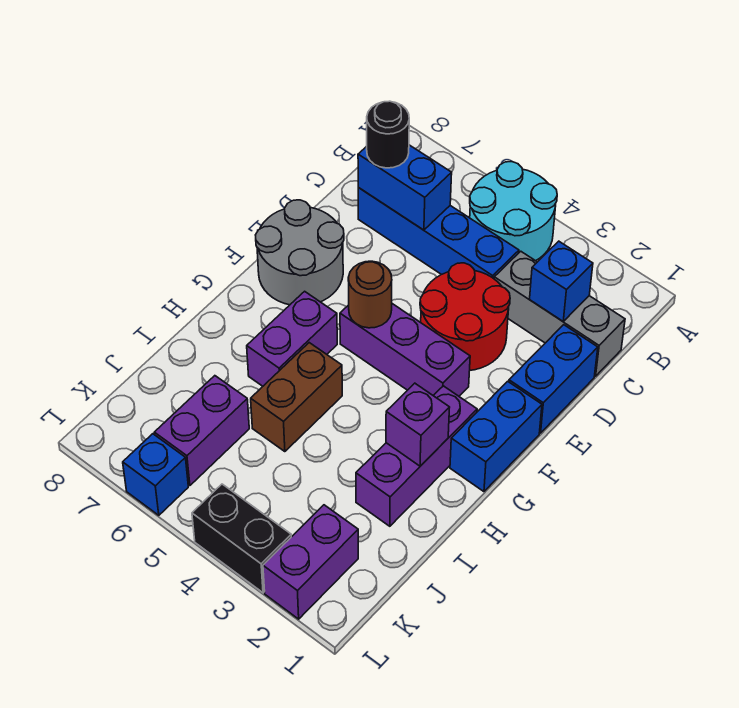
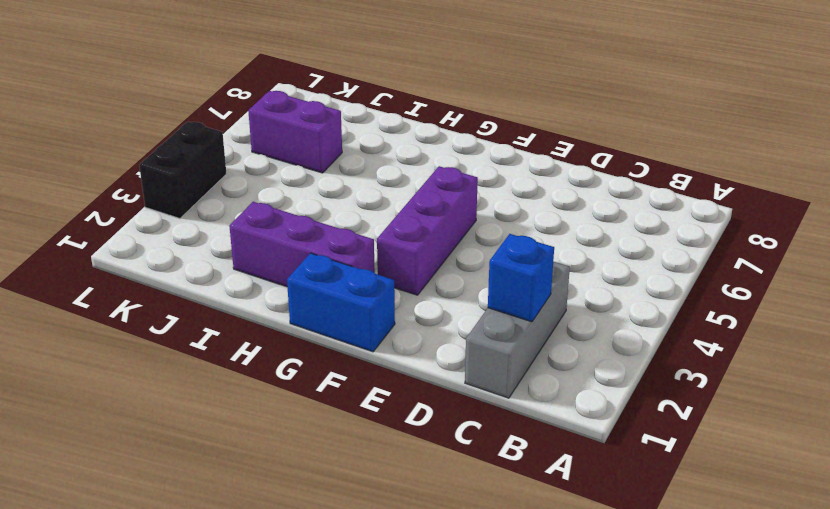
none -> cyan 2x2 round brick [470,162,557,261]
none -> blue 1x4 brick [358,188,519,279]
none -> blue 1x2 brick [509,325,598,433]

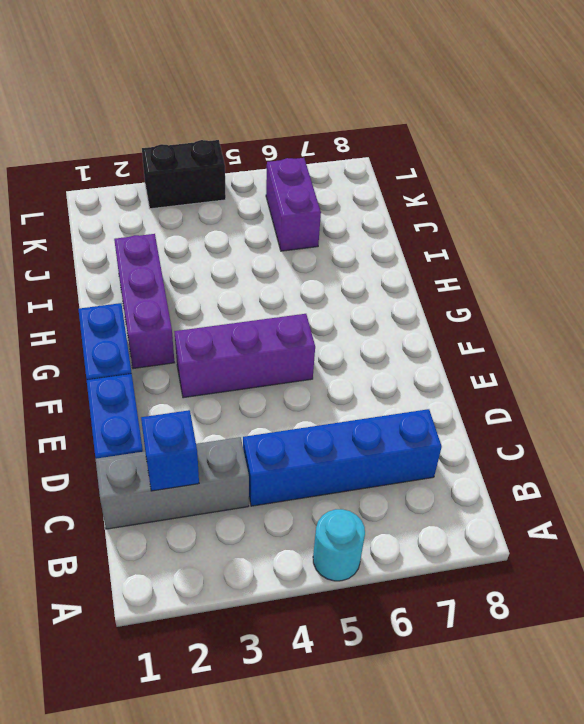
cyan 1x1 round brick [313,509,365,581] -> cyan 2x2 round brick [470,162,557,261]
none -> red 2x2 round brick [420,263,510,370]
none -> grey 2x2 round brick [256,200,344,305]
none -> purple 1x2 brick [247,291,337,386]

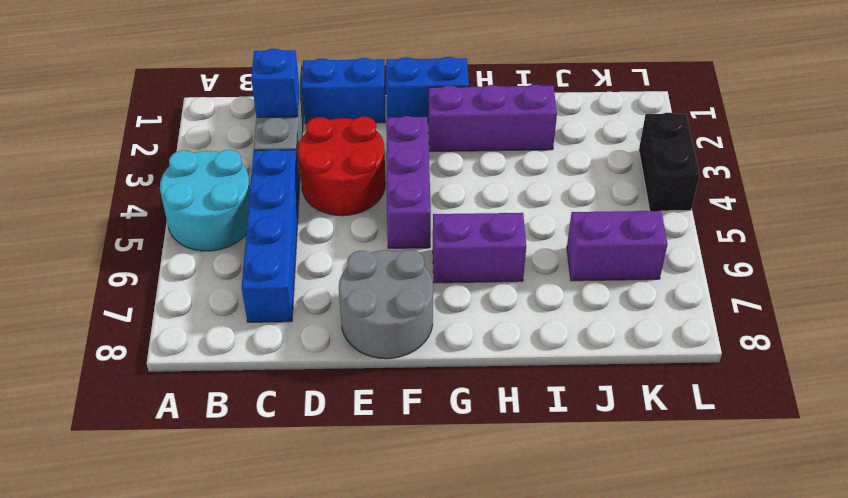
none -> brown 1x2 brick [251,343,342,452]
none -> purple 1x2 brick [263,505,358,619]
none -> blue 1x1 brick [123,434,188,515]

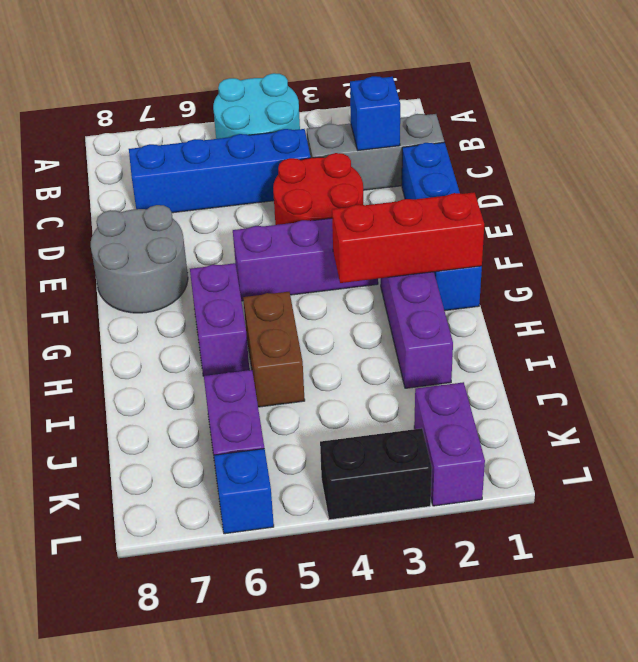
red 1x3 brick [332,192,484,283] -> none
none -> blue 1x2 brick [358,145,452,230]
none -> brown 1x1 round brick [348,261,392,328]
none -> purple 1x1 brick [386,383,450,466]

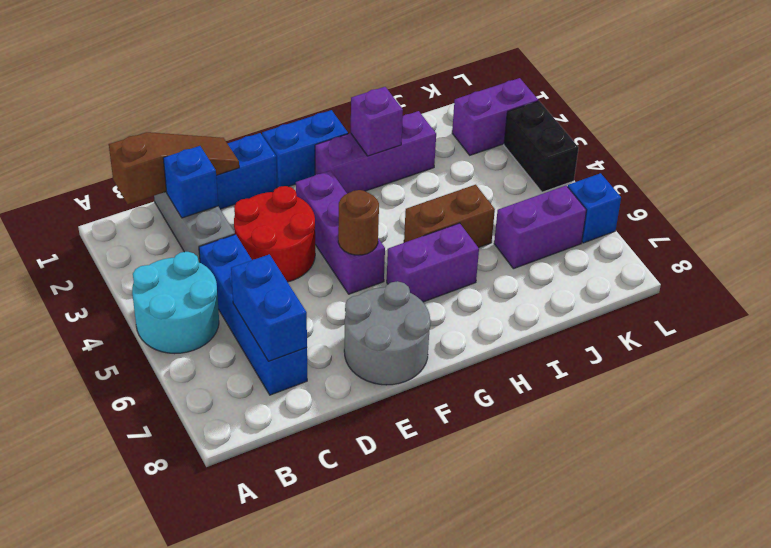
brown 1x3 slope [109,132,239,204] -> none
none -> black 1x1 round brick [367,101,409,168]

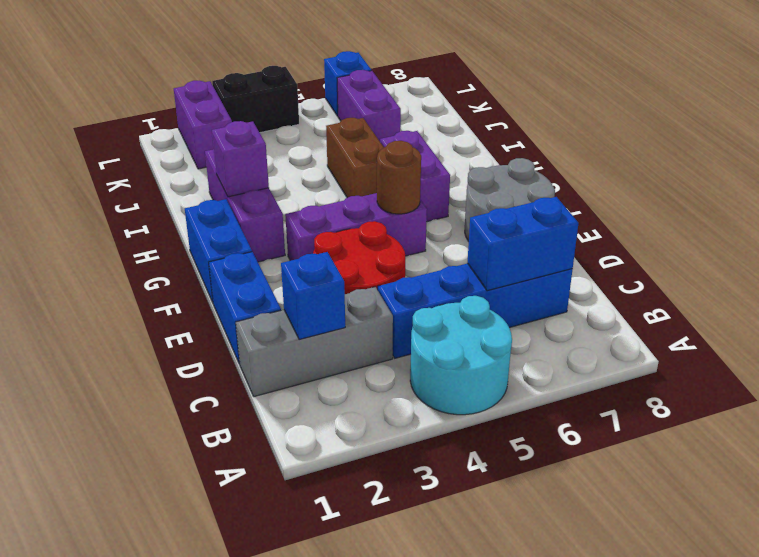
none -> black 1x1 round brick [367,101,409,168]

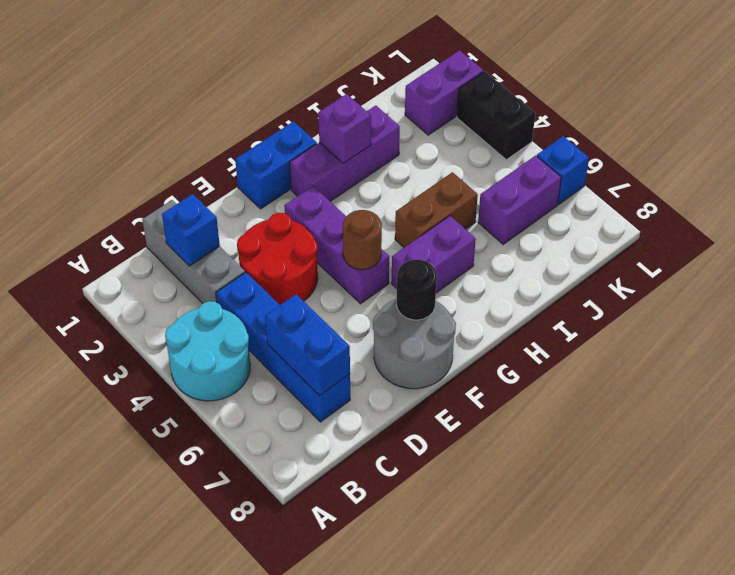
black 1x1 round brick [397,260,437,320] -> black 1x1 round brick moved to [367,101,409,168]
none -> blue 1x2 brick [509,325,598,433]

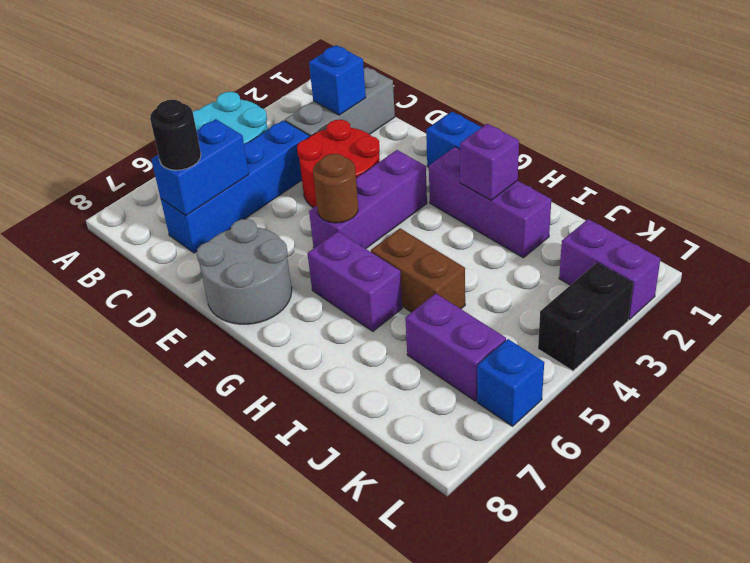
none -> blue 1x2 brick [509,325,598,433]

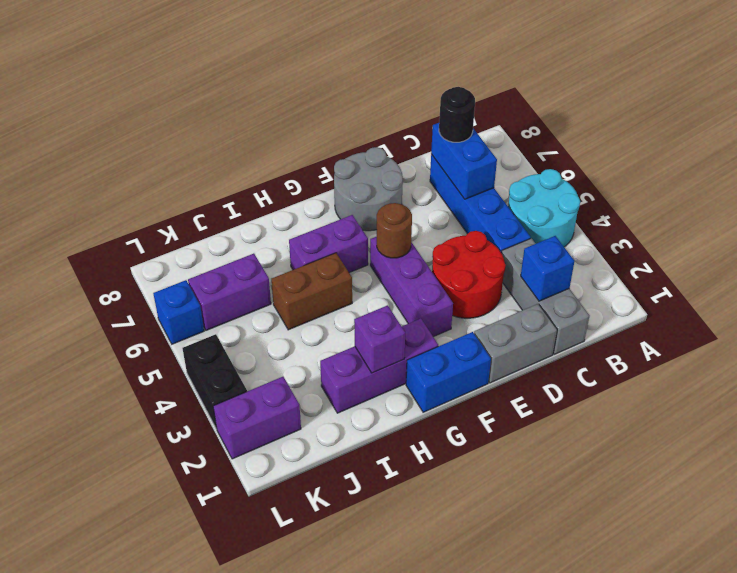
grey 1x2 brick [474,304,557,383] -> blue 1x2 brick [509,325,598,433]

